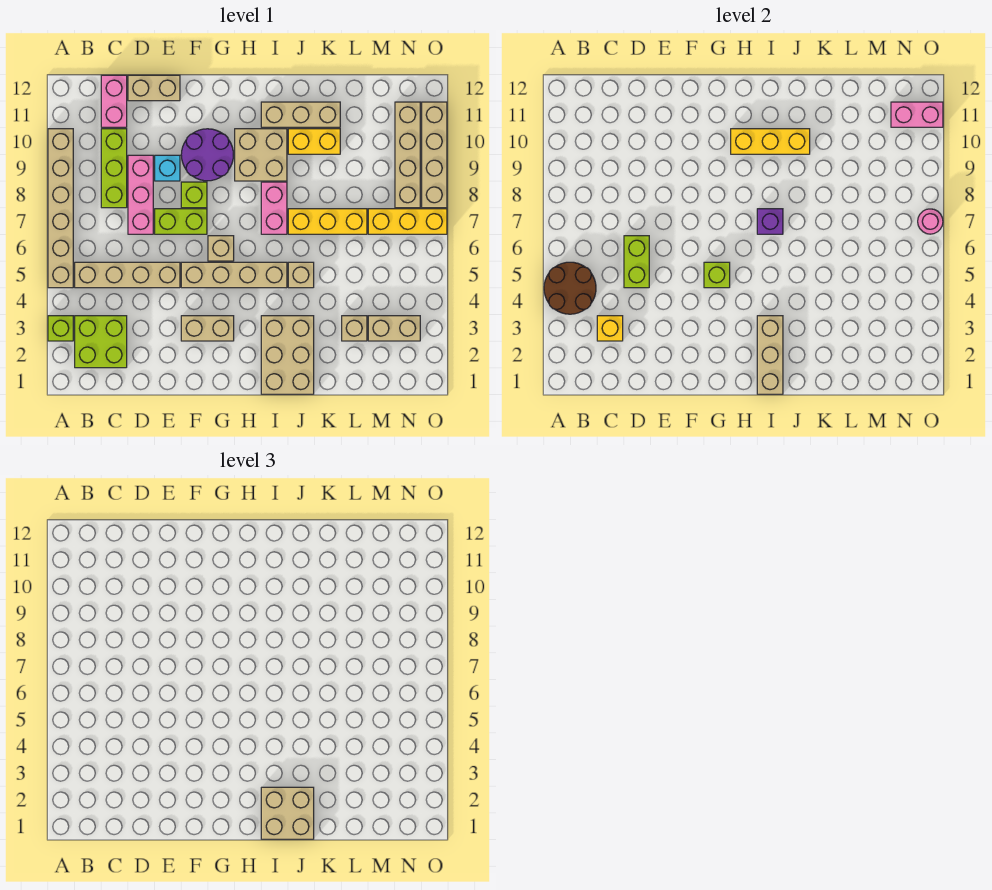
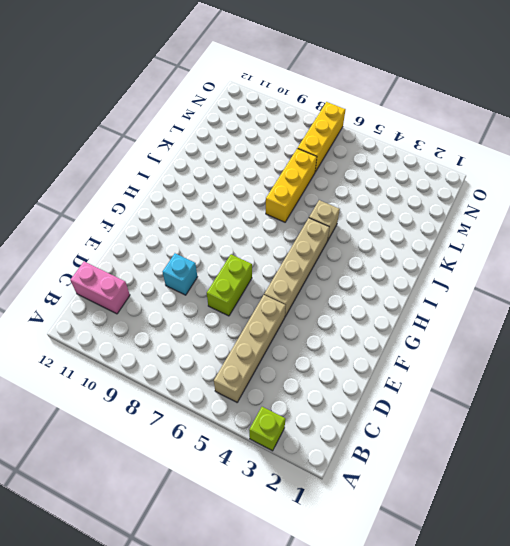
none -> tan 1x6 brick [48,129,73,288]
none -> lime 2x2 brick [75,316,127,368]
none -> lime 1x3 brick [101,129,127,208]
none -> pink 1x3 brick [128,155,153,234]

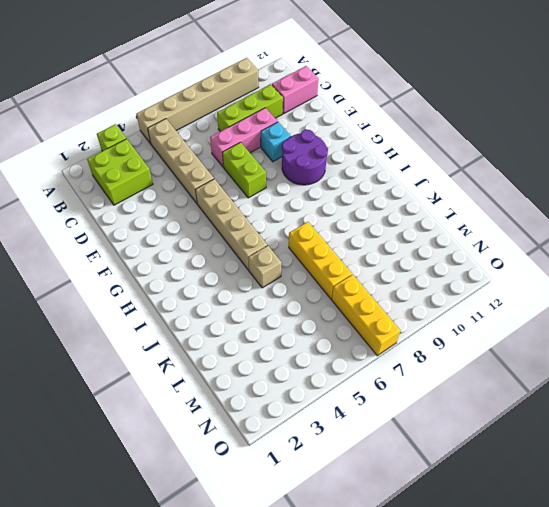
none -> tan 1x2 brick [128,75,180,101]
none -> tan 1x2 brick [181,316,234,341]
none -> lime 1x1 brick [181,182,207,208]
none -> tan 1x1 brick [208,236,234,261]

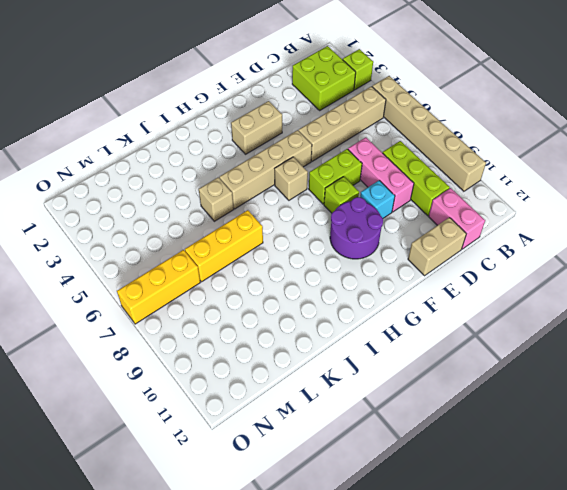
none -> tan 2x2 brick [235,129,287,181]
none -> tan 2x3 brick [261,316,314,394]
none -> pink 1x2 brick [261,182,287,234]
none -> tan 1x3 brick [261,102,340,127]

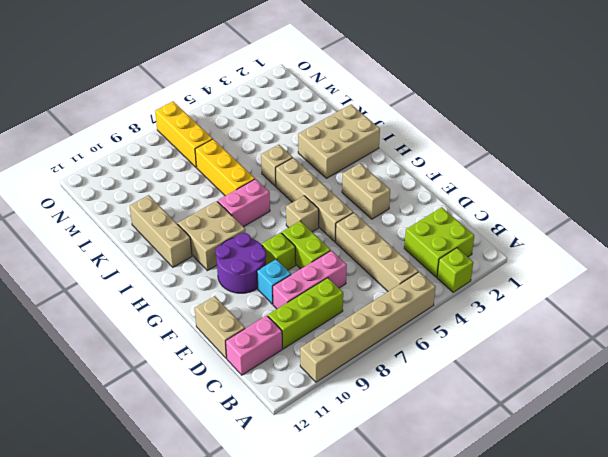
none -> yellow 1x2 brick [288,129,340,154]
none -> tan 1x1 brick [342,316,367,341]
none -> tan 1x2 brick [368,316,420,341]
none -> tan 1x4 brick [395,102,420,208]

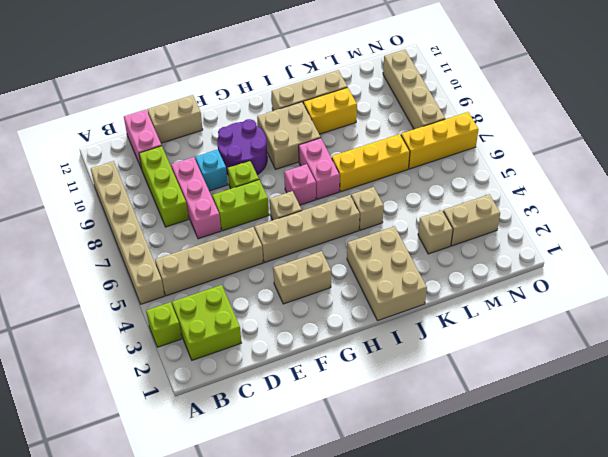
pink 1x1 brick [284,164,316,205] -> none
none -> tan 1x4 brick [422,102,447,208]
none -> brown 2x2 round brick [544,262,596,314]
none -> yellow 1x1 brick [597,316,623,341]
none -> lime 1x2 brick [624,236,649,288]

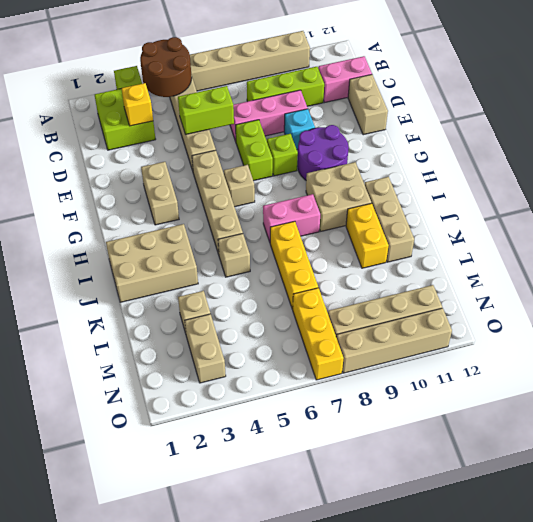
none -> lime 1x1 brick [704,262,730,288]
none -> yellow 1x3 brick [731,129,810,154]
none -> tan 1x3 brick [757,316,783,394]
none -> purple 1x1 brick [757,209,783,234]

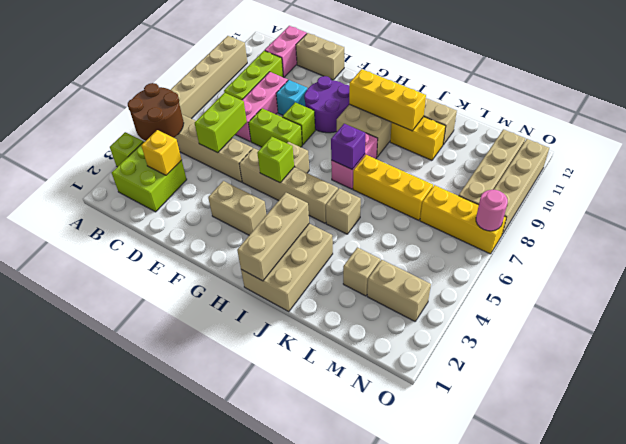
none -> pink 1x2 brick [891,102,943,127]
none -> tan 2x2 brick [261,787,314,839]

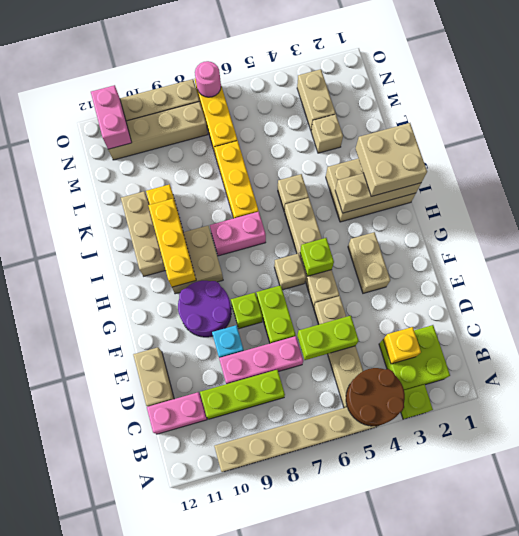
none -> purple 1x1 brick [757,209,783,234]

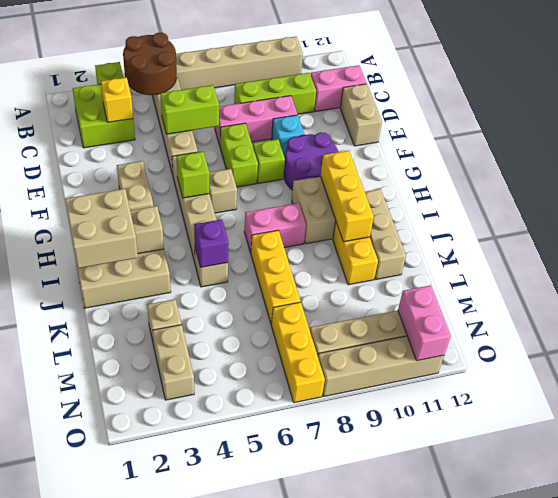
purple 1x1 brick [194,219,229,267] -> purple 1x1 brick moved to [757,209,783,234]
none -> pink 1x1 round brick [918,209,943,234]

